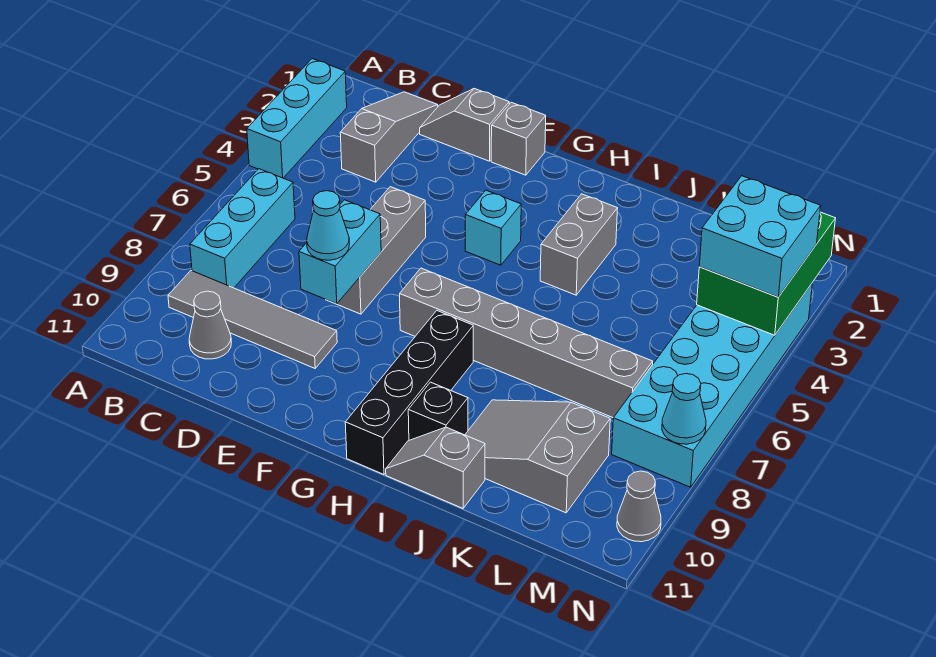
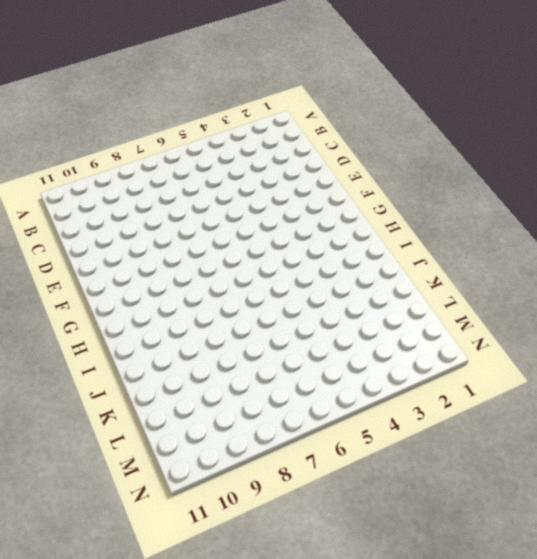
none -> cyan 1x3 brick [247,59,347,178]
none -> cyan 1x3 brick [190,169,295,288]
none -> grey 1x4 tile [168,271,337,368]

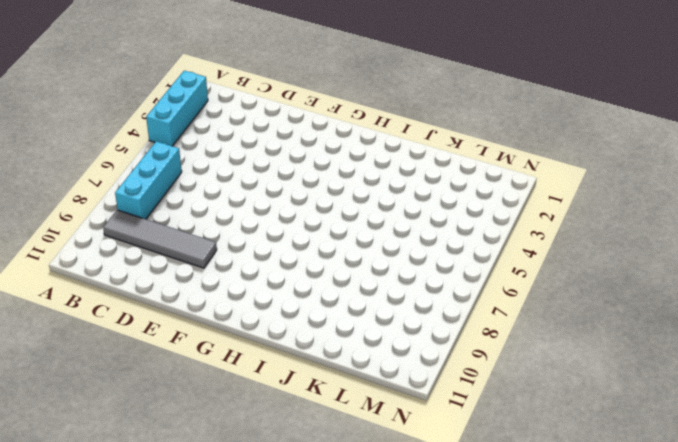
none -> grey 1x3 slope [340,92,438,182]
none -> grey 1x1 cone [189,291,231,359]
none -> grey 1x2 slope [420,89,509,161]

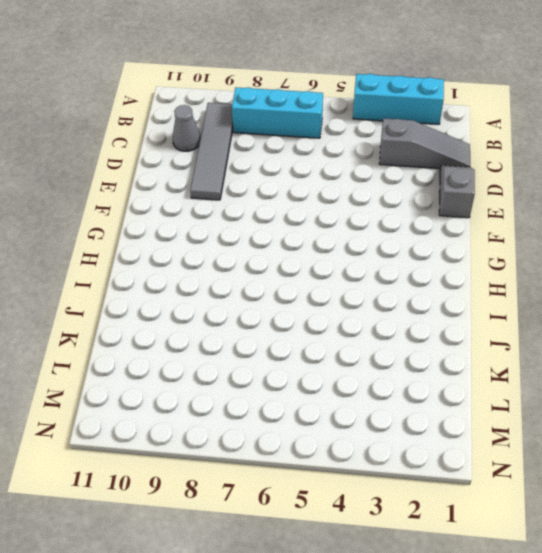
none -> grey 1x3 brick [332,187,426,314]
none -> grey 1x1 brick [491,102,546,175]
none -> cyan 1x1 brick [465,190,521,265]

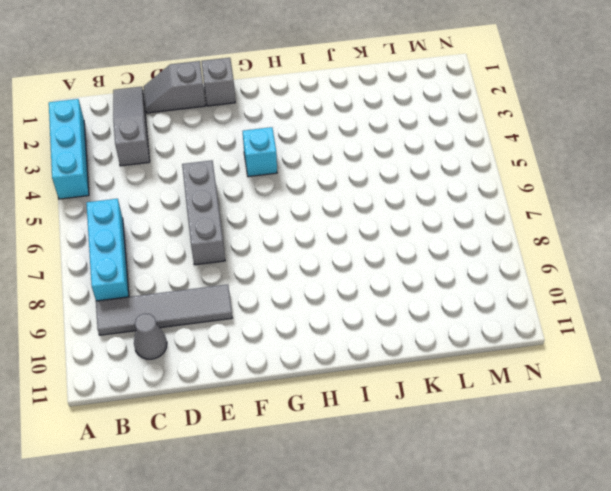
none -> grey 1x6 brick [400,268,653,418]
none -> black 1x4 brick [345,311,473,474]
none -> grey 1x2 brick [540,194,618,295]

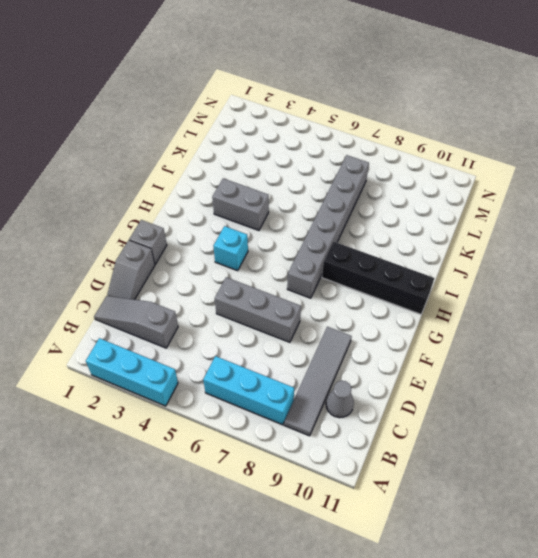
none -> black 1x1 brick [408,382,468,440]
none -> grey 1x2 slope [386,427,485,508]
none -> grey 2x3 slope [465,400,610,513]

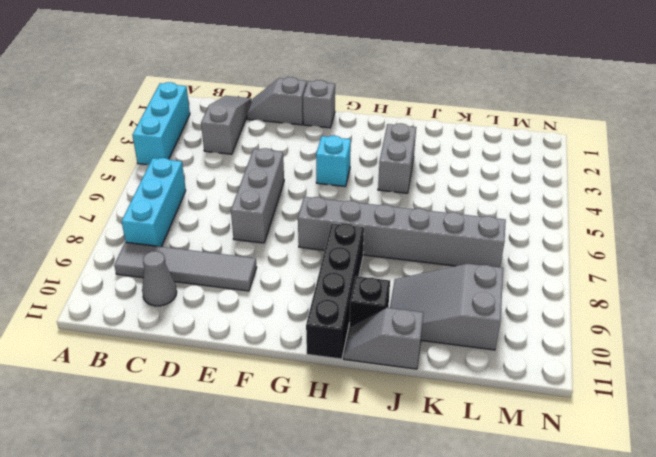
none -> cyan 2x6 brick [612,284,812,487]
none -> grey 1x1 cone [617,471,661,542]
none -> cyan 1x2 brick [299,200,381,304]

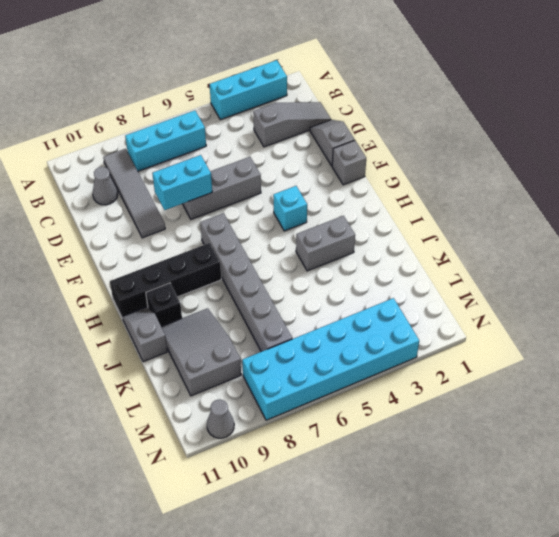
none -> green 2x3 brick [697,212,836,335]
none -> cyan 1x1 cone [662,374,706,444]
none -> cyan 1x1 cone [307,191,349,260]

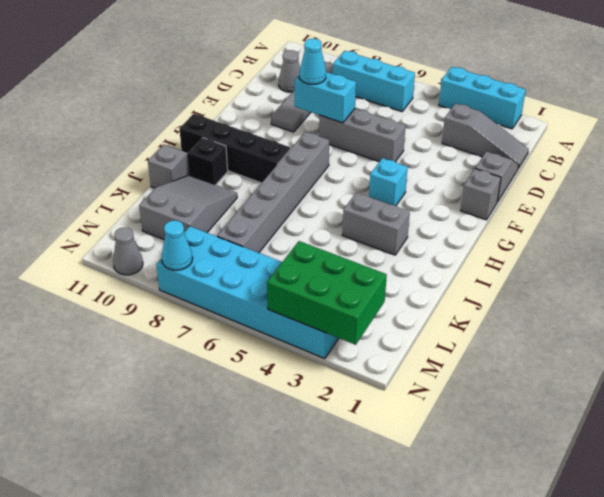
none -> cyan 2x2 brick [699,176,821,297]

